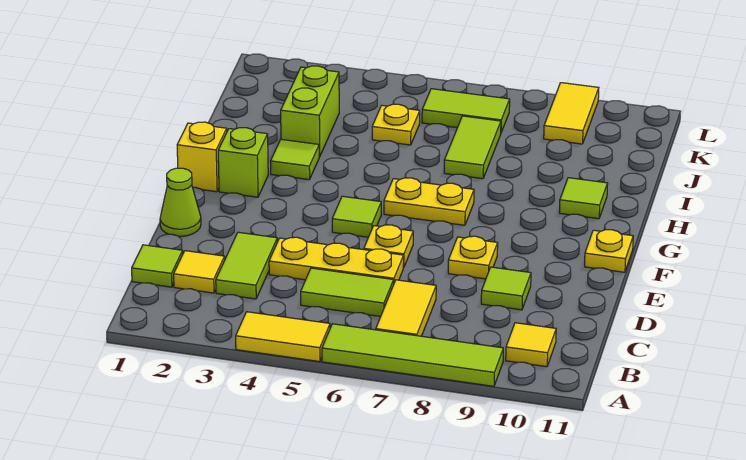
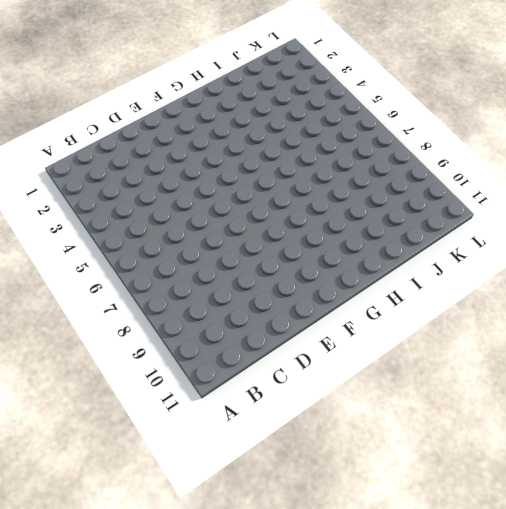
none -> yellow 1x2 tile [236,312,330,362]
none -> lime 1x4 tile [322,324,503,386]
none -> yellow 1x2 tile [376,280,436,336]

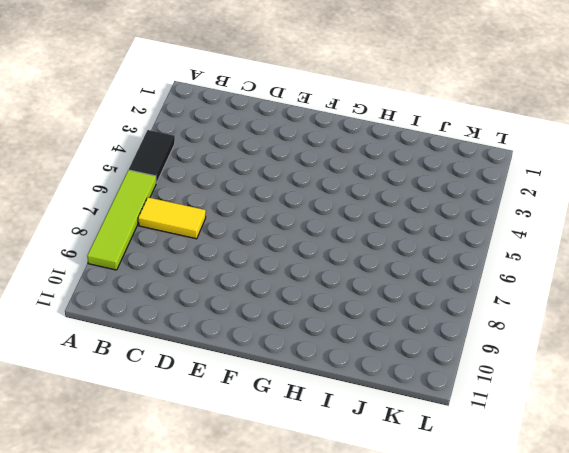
black 1x2 tile [129,130,175,183] -> yellow 1x2 tile [236,312,330,362]
none -> yellow 1x1 tile [506,323,556,367]
none -> lime 1x1 tile [132,245,183,287]
none -> yellow 1x1 tile [174,251,225,293]

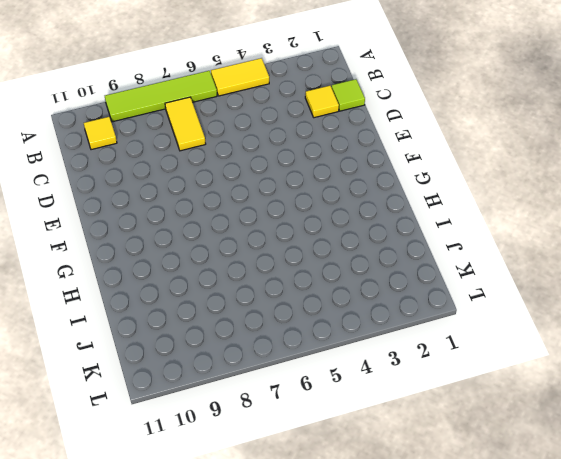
none -> lime 1x2 tile [216,232,277,299]
none -> lime 1x2 tile [301,268,394,317]
none -> yellow 1x3 plate [269,237,404,283]

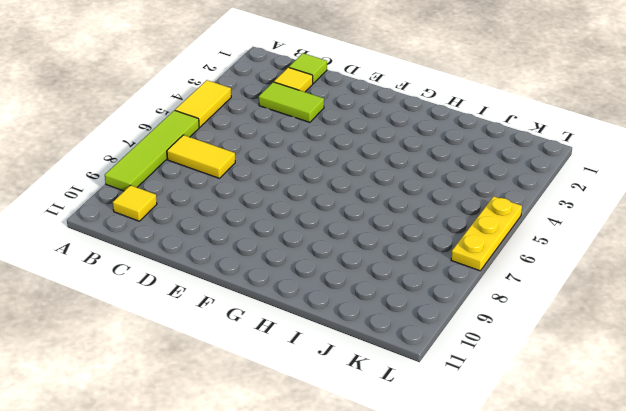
yellow 1x3 plate [451,196,522,271] -> yellow 1x3 plate moved to [269,237,404,283]
none -> lime 1x2 tile [301,268,394,317]
none -> lime 1x1 tile [481,267,531,310]
none -> lime 1x1 cone [160,168,201,236]

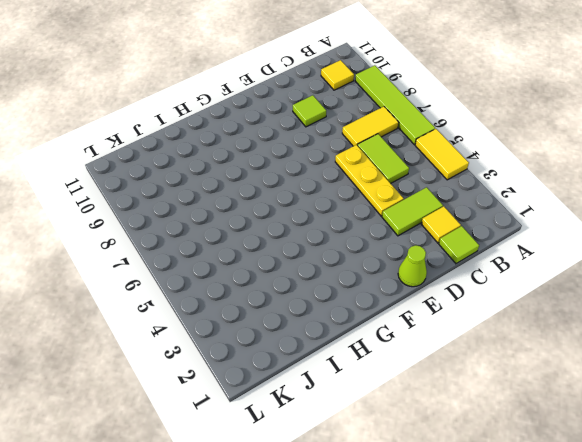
none -> yellow 1x1 plate [364,225,413,268]
none -> yellow 1x1 plate [448,236,498,279]
none -> lime 1x1 tile [332,196,381,237]

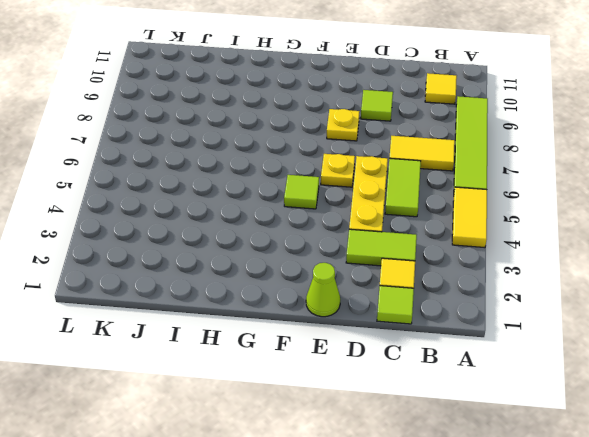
none -> yellow 1x1 plate [585,230,633,272]
none -> yellow 1x1 brick [177,122,227,192]
none -> lime 1x1 brick [218,128,268,197]

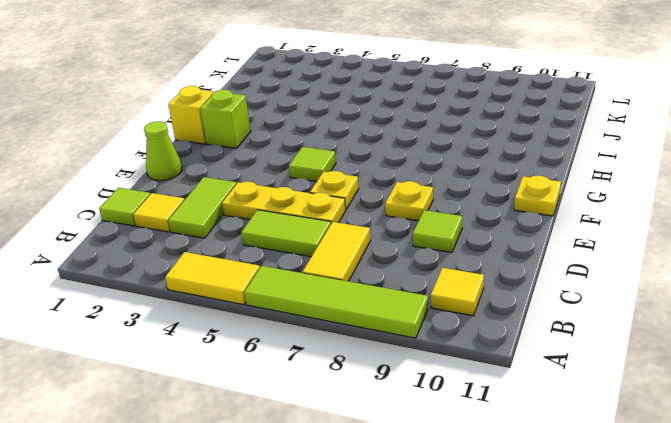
none -> yellow 1x2 plate [384,178,474,225]
none -> lime 1x1 tile [271,139,319,180]
none -> lime 1x1 tile [559,178,608,219]

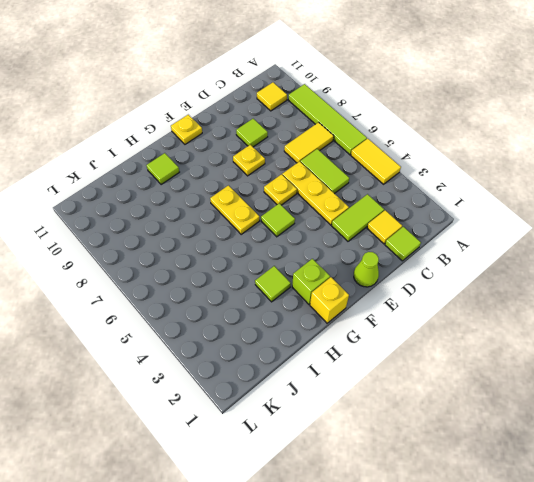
none -> lime 1x2 brick [281,66,339,157]
none -> lime 1x2 tile [444,116,501,179]
none -> yellow 1x1 plate [372,104,420,145]

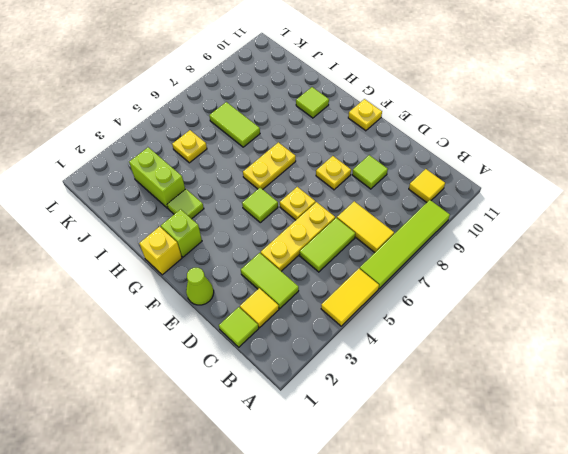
none -> lime 1x2 tile [422,89,510,132]
none -> yellow 1x2 tile [544,83,599,144]

